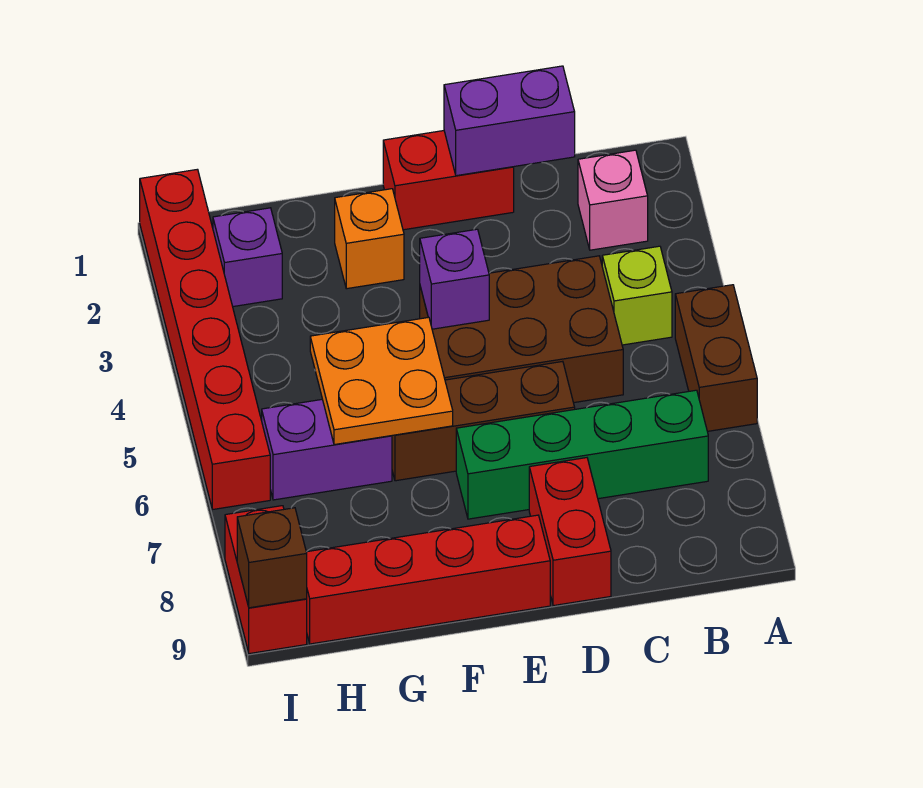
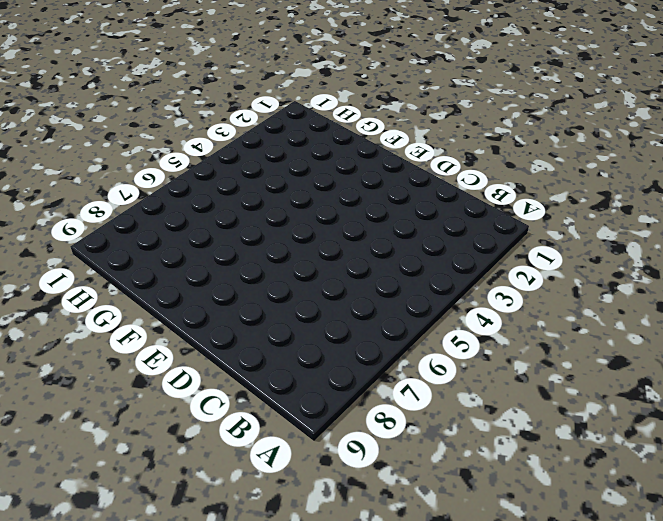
none -> brown 1x2 brick [675,285,757,431]
none -> pink 1x1 brick [578,150,648,250]
none -> lime 1x1 brick [602,246,672,345]

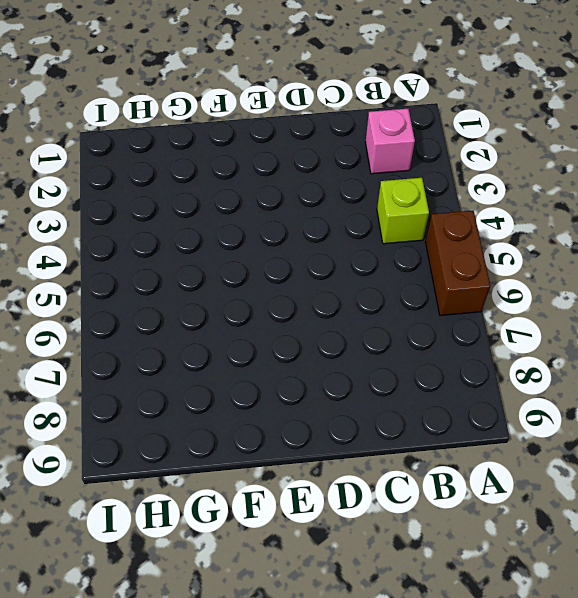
none -> green 1x4 brick [456,390,708,519]
none -> brown 2x3 brick [420,256,623,403]
none -> red 1x2 brick [383,131,514,230]

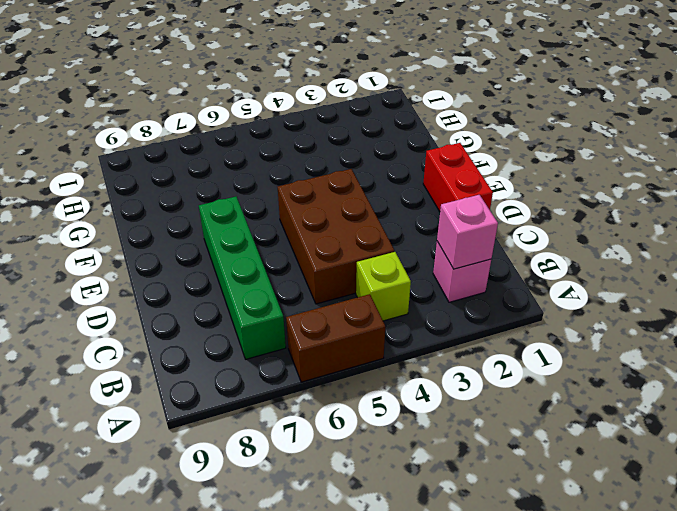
pink 1x1 brick [437,195,498,269] -> none
none -> brown 1x3 brick [392,361,575,481]
none -> red 1x2 brick [529,458,611,606]
none -> red 1x4 brick [307,515,550,644]

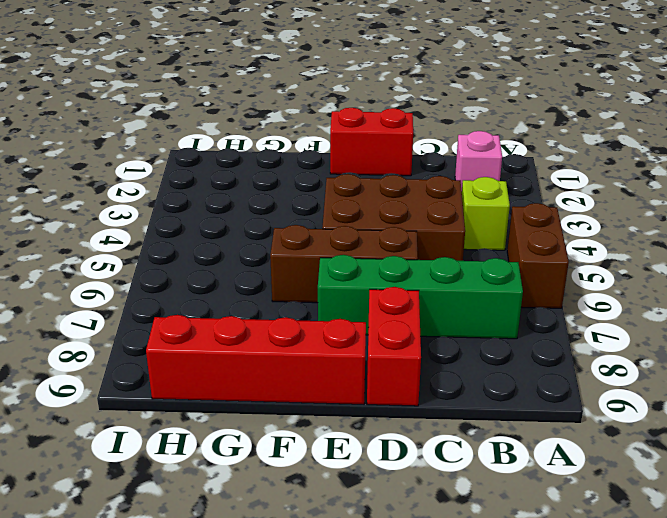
none -> orange 1x1 brick [335,189,404,289]
none -> purple 1x2 brick [262,399,392,500]
none -> purple 1x1 brick [213,208,282,307]

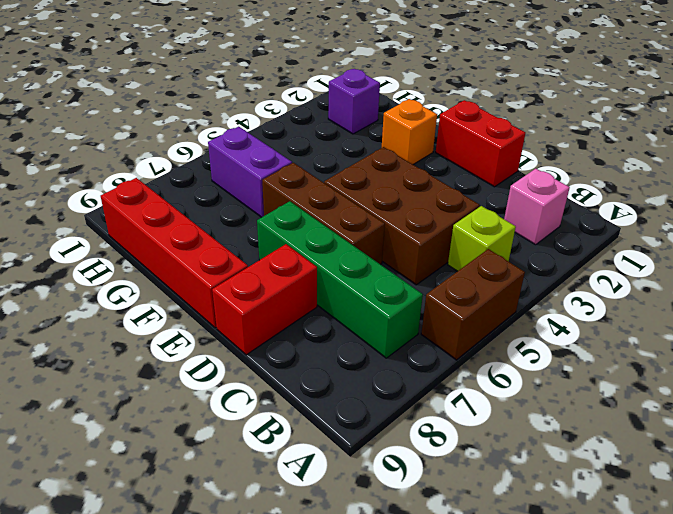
none -> red 1x6 brick [140,169,270,510]
none -> red 1x2 brick [225,506,307,654]
none -> purple 1x2 brick [444,66,575,176]

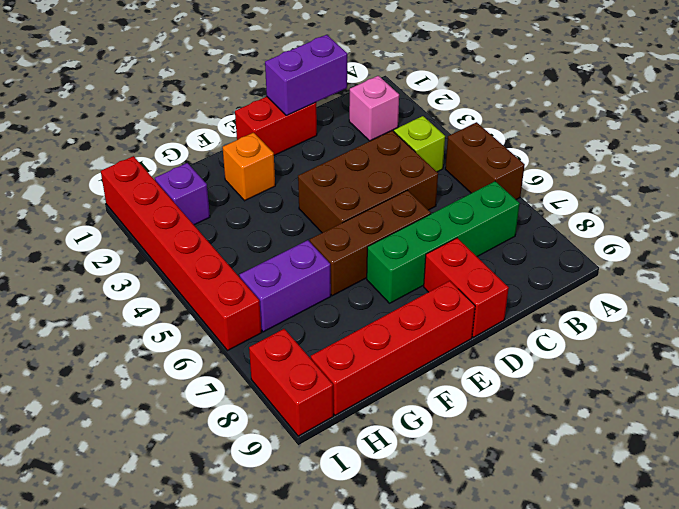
none -> purple 1x1 brick [420,229,489,329]
none -> orange 2x2 plate [310,317,453,445]
none -> brown 1x1 brick [237,508,307,608]

